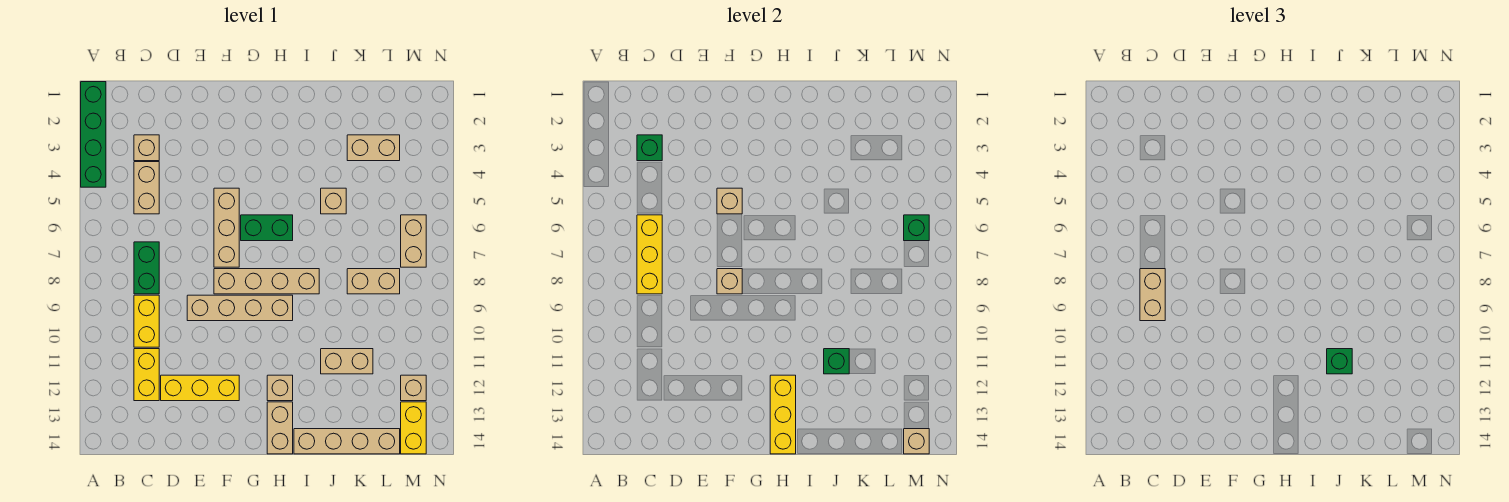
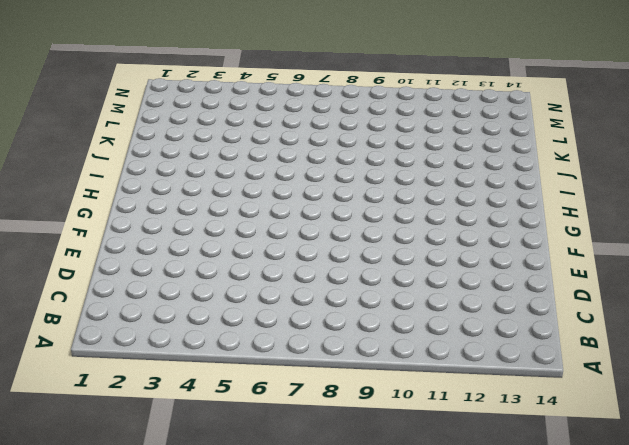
none -> green 1x4 brick [81,82,106,187]
none -> tan 1x1 brick [134,135,159,161]
none -> tan 1x2 brick [134,162,159,214]
none -> green 1x2 brick [134,242,159,294]

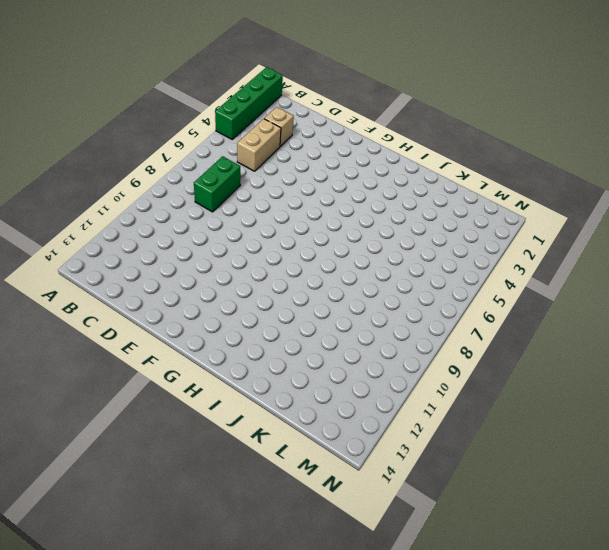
none -> yellow 1x2 brick [134,295,159,347]
none -> yellow 1x2 brick [134,349,159,401]
none -> yellow 1x3 brick [161,375,239,401]
none -> tan 1x4 brick [187,295,293,321]

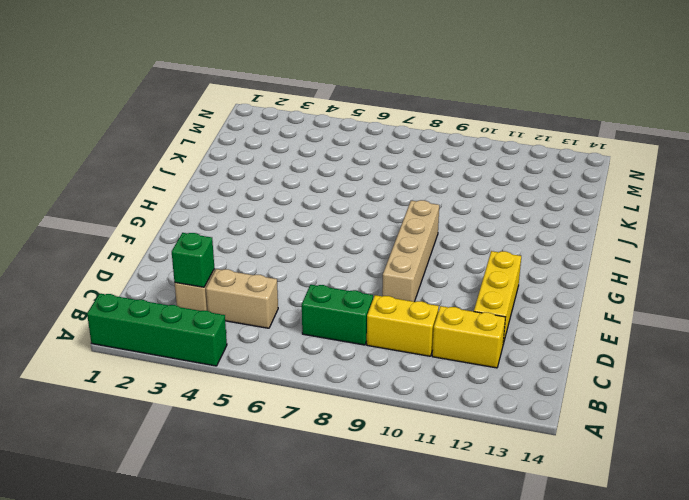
none -> tan 1x3 brick [214,188,239,267]
none -> tan 1x4 brick [214,269,319,294]
none -> green 1x2 brick [241,215,293,241]
none -> tan 1x1 brick [267,375,293,401]

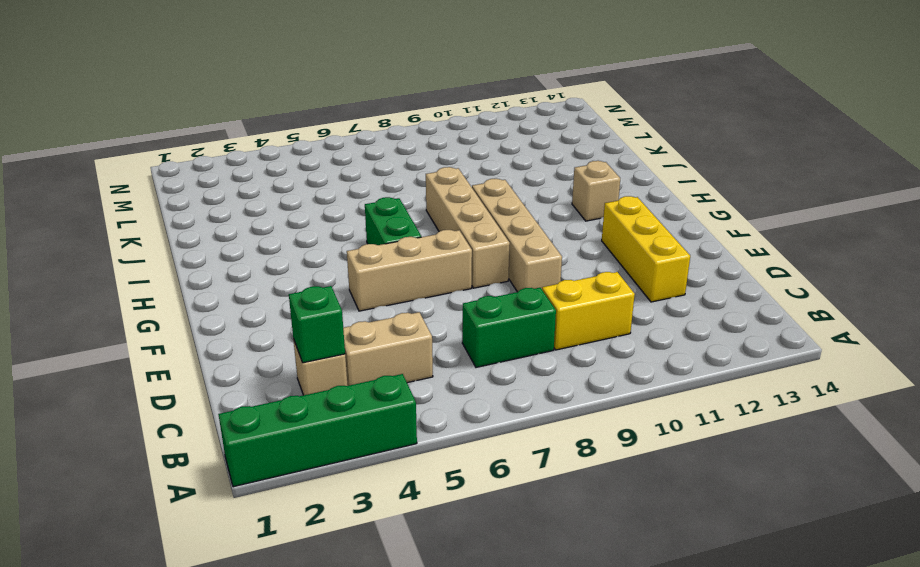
none -> yellow 1x2 brick [134,349,159,401]
none -> tan 1x2 brick [267,402,293,454]
none -> tan 1x4 brick [294,429,400,454]
none -> tan 1x1 brick [321,188,346,214]

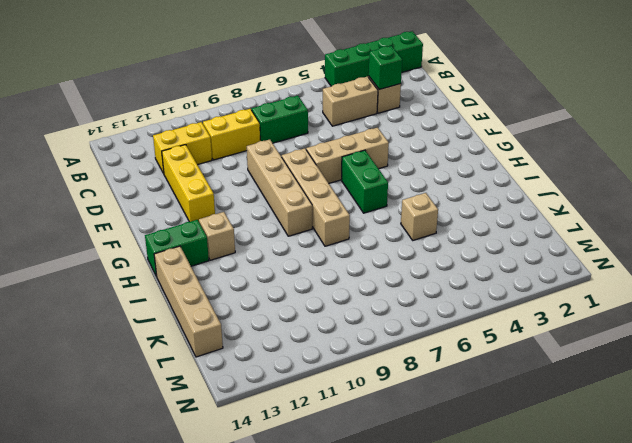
green 1x2 brick [145,220,209,277] -> tan 1x2 brick [267,402,293,454]
none -> tan 1x2 brick [321,349,373,374]
none -> tan 1x2 brick [347,135,400,161]
none -> tan 1x2 brick [347,269,400,294]
none -> tan 1x2 brick [401,215,426,267]

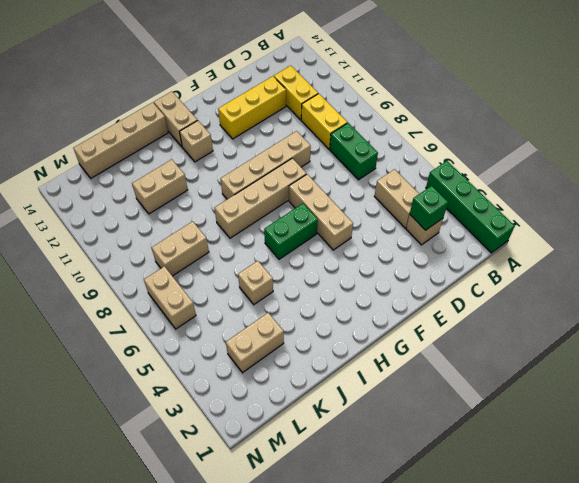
none -> tan 1x1 brick [401,375,426,401]
none -> yellow 1x2 brick [401,402,426,454]
none -> yellow 1x3 brick [637,215,662,294]
none -> tan 1x1 brick [717,188,742,214]

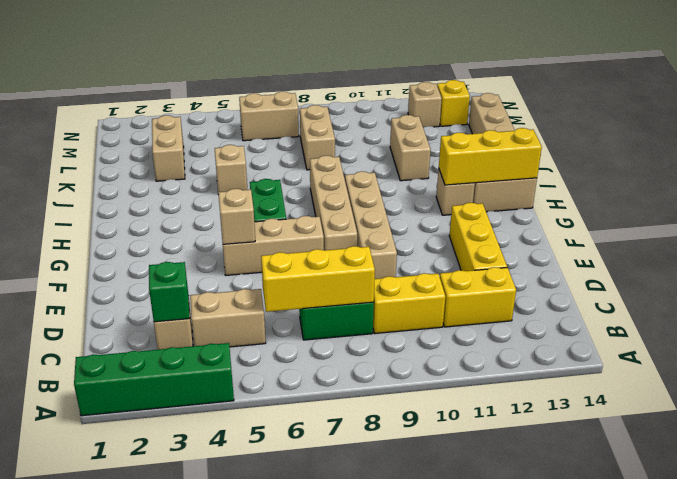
yellow 1x1 brick [437,80,470,126] -> yellow 1x2 brick [401,402,426,454]
none -> tan 1x1 brick [717,269,742,294]
none -> green 1x1 brick [824,349,849,374]
none -> green 1x1 brick [904,215,929,241]
none -> tan 1x1 brick [904,429,929,454]

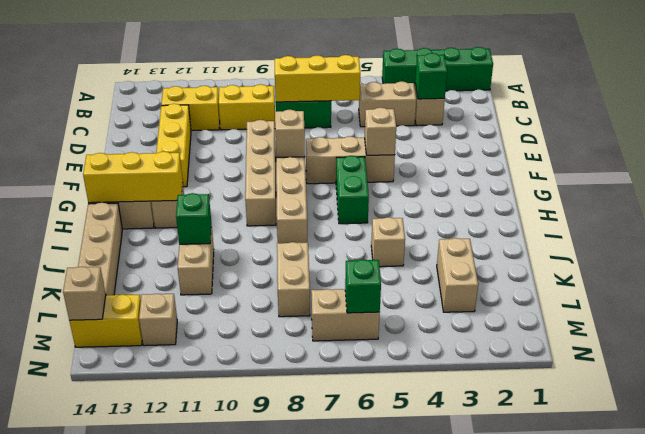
none -> tan 1x2 brick [1140,269,1165,321]
none -> green 1x1 brick [1327,349,1352,374]

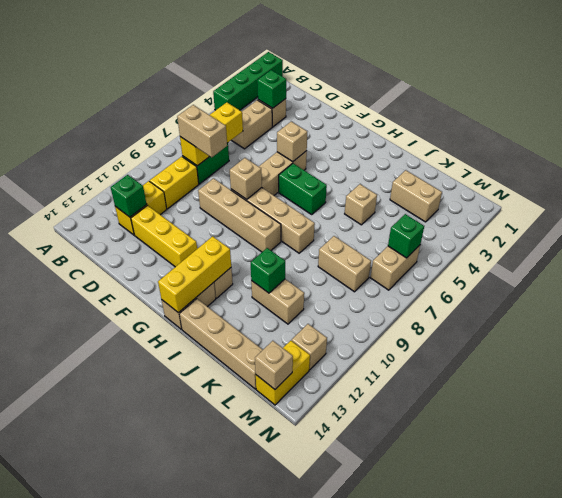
tan 1x2 brick [177,105,227,157] -> tan 1x2 brick turned to [1140,269,1165,321]
green 1x1 brick [111,175,147,217] -> green 1x1 brick moved to [1327,349,1352,374]

